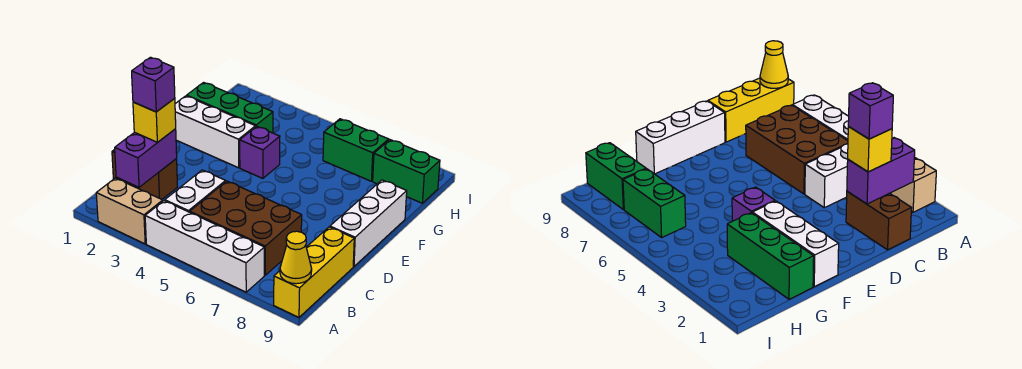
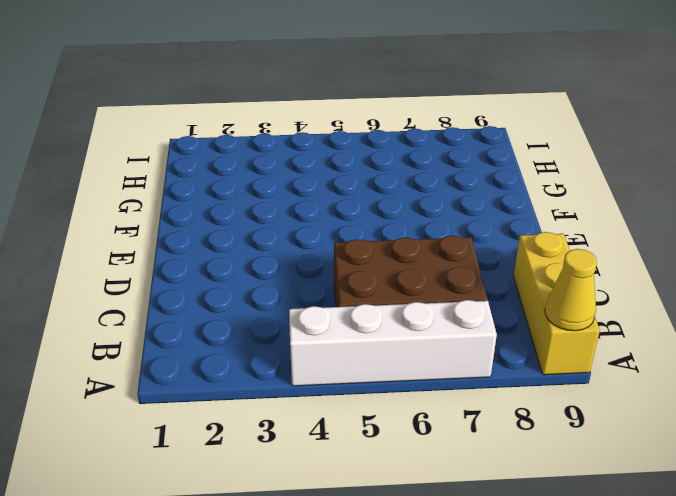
none -> tan 1x2 brick [96,178,163,244]
none -> white 1x2 brick [165,170,226,212]
none -> brown 1x2 brick [112,150,177,199]

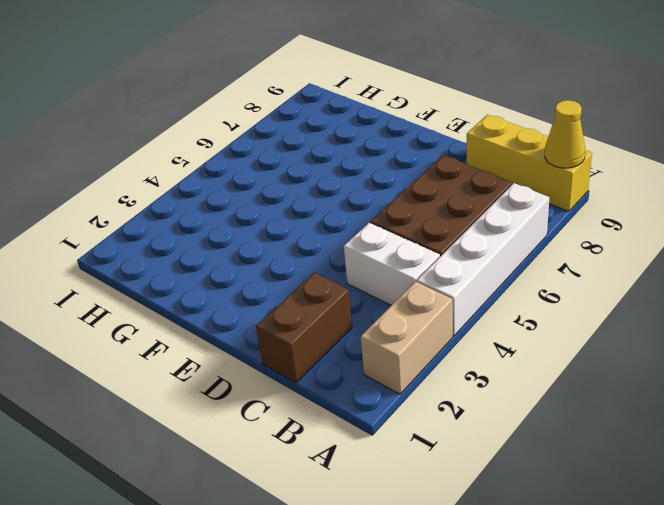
none -> white 1x3 brick [330,180,407,266]
none -> white 1x3 brick [175,96,256,168]
none -> purple 1x1 brick [240,126,280,178]

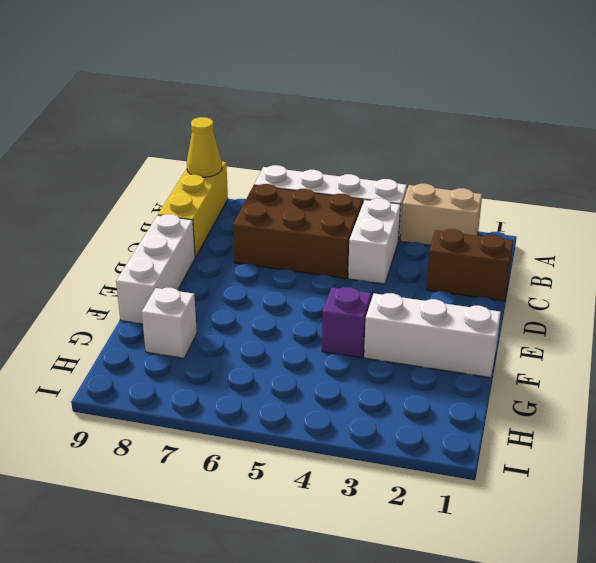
white 1x1 brick [142,288,197,358] -> none
none -> green 1x3 brick [187,83,273,133]
none -> green 1x2 brick [323,119,389,181]
none -> green 1x2 brick [373,140,440,203]

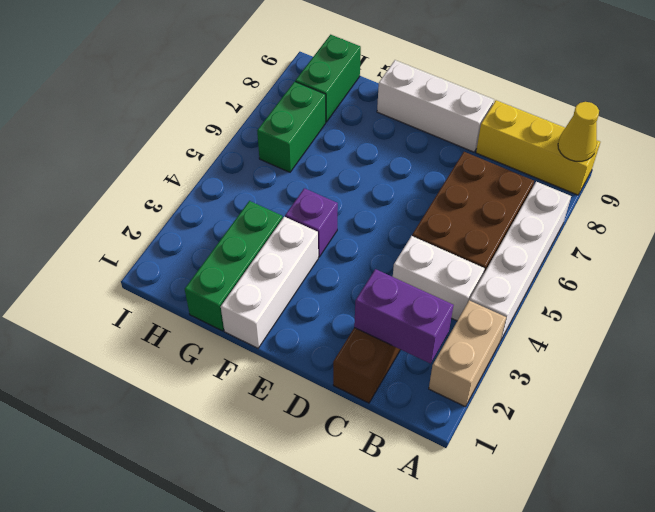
none -> yellow 1x1 brick [133,98,176,142]
none -> purple 1x1 brick [132,57,175,112]

